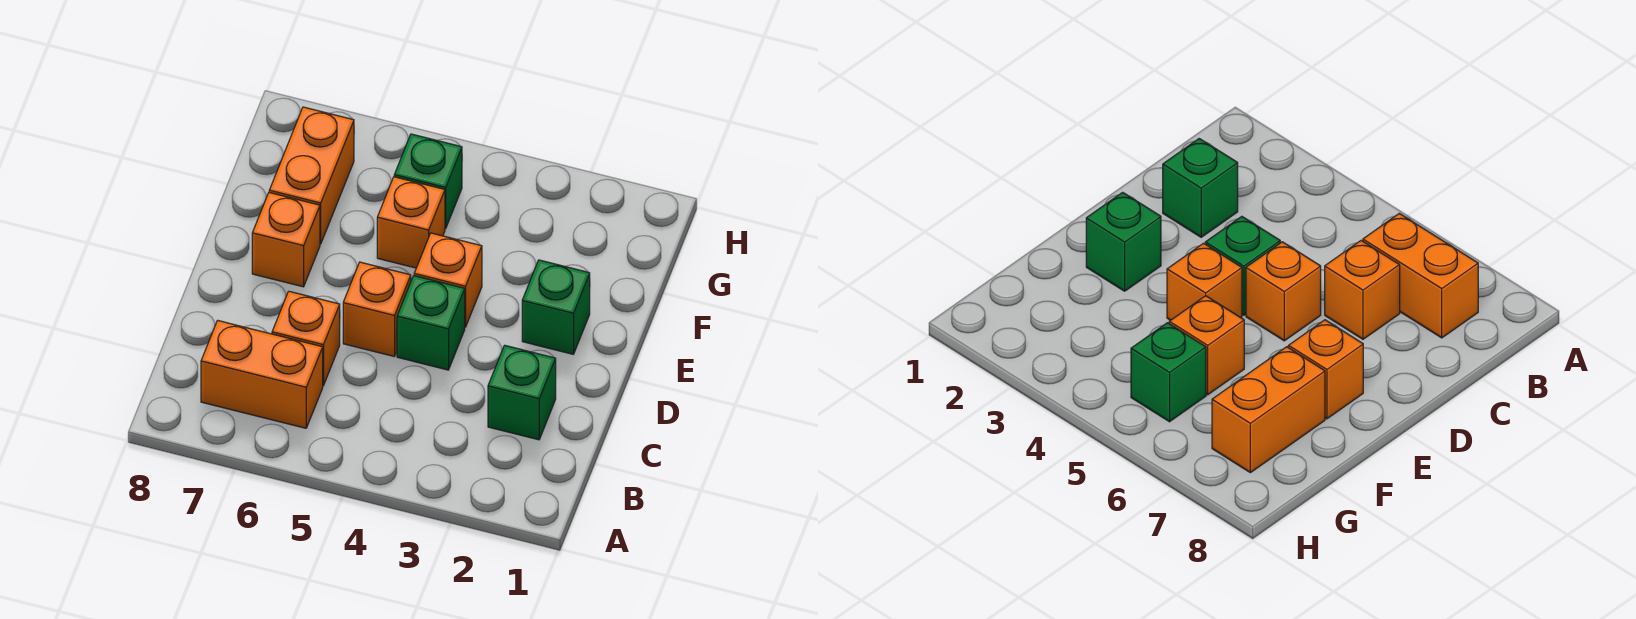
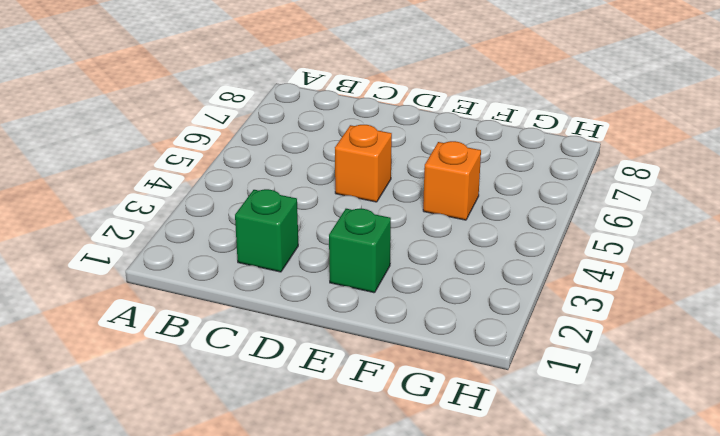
none -> orange 1x2 brick [201,320,323,428]
none -> orange 1x1 brick [272,291,340,386]

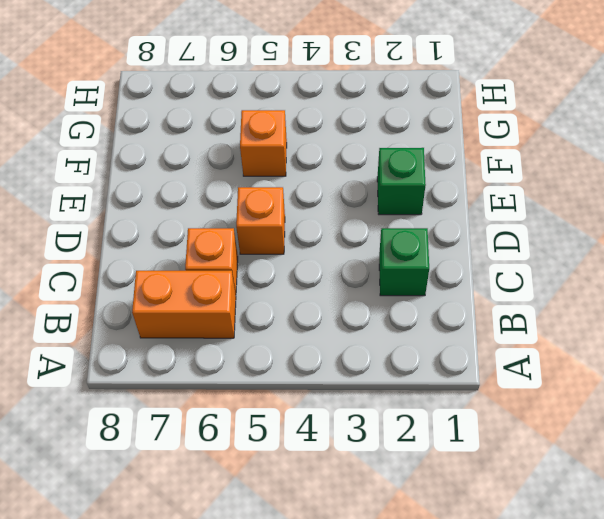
none -> green 1x1 brick [397,276,465,370]
none -> orange 1x1 brick [414,233,482,327]

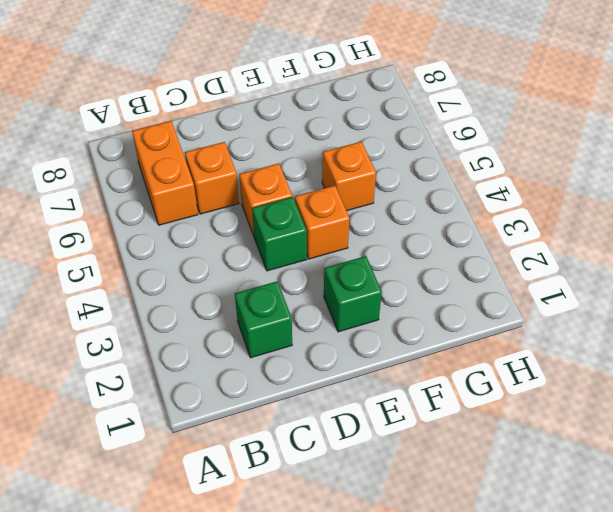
none -> orange 1x1 brick [252,193,320,287]
none -> orange 1x2 brick [269,107,354,244]

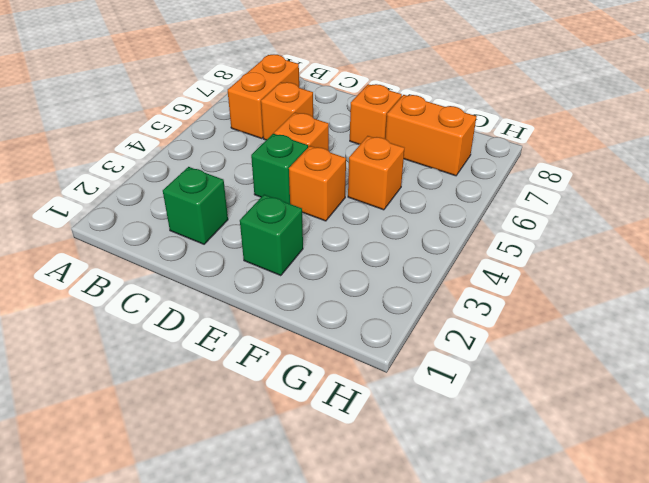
none -> green 1x1 brick [394,134,462,228]

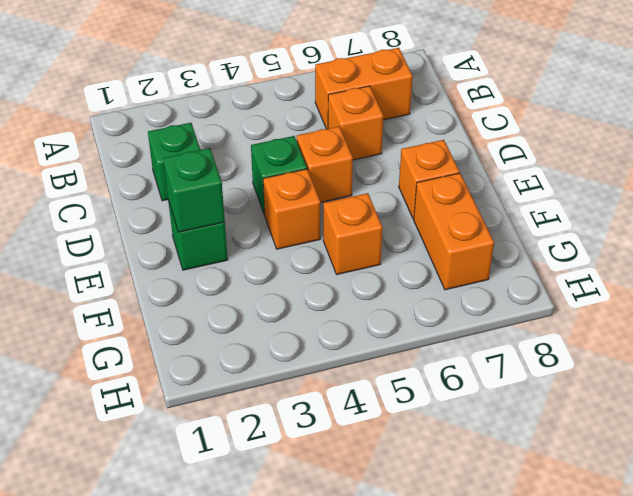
green 1x1 brick [163,148,225,232] -> green 1x1 brick moved to [394,134,462,228]

